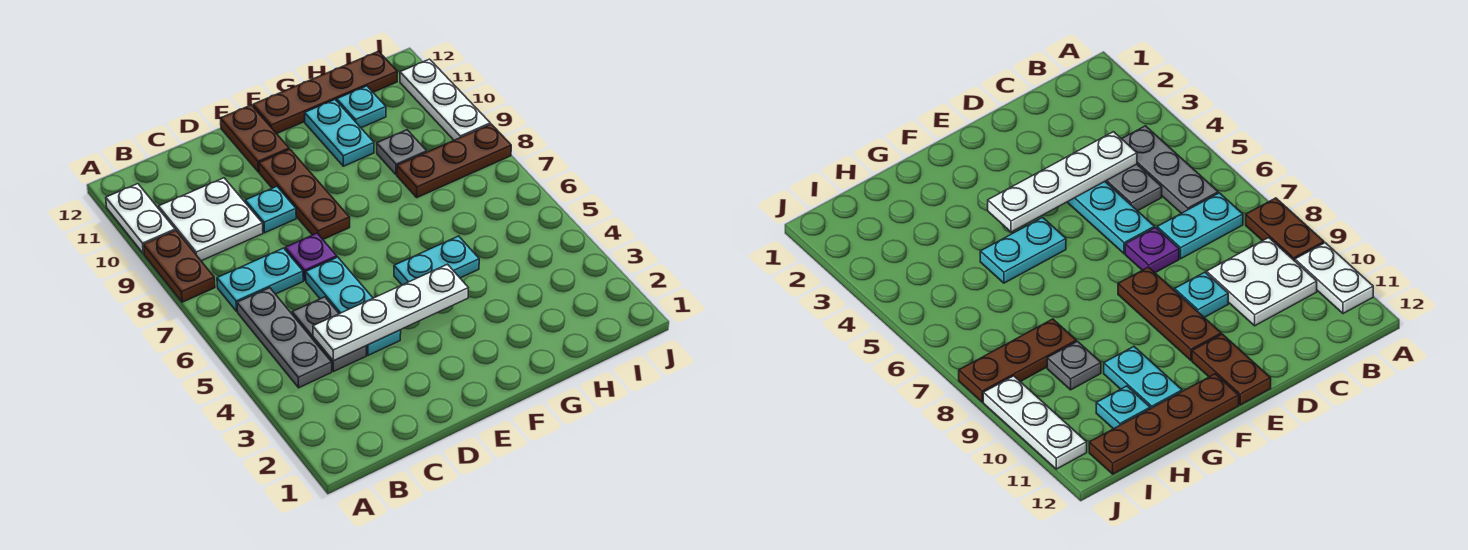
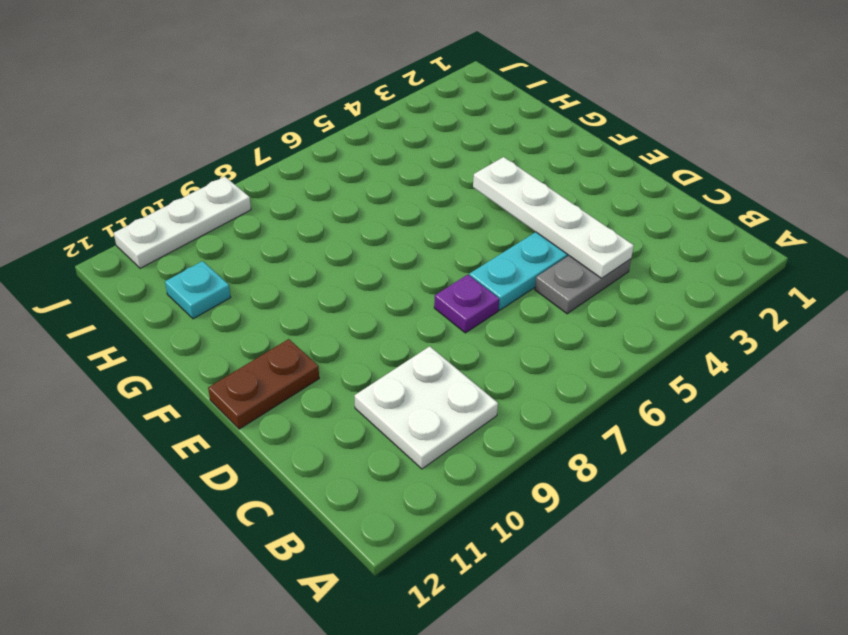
none -> brown 1x2 plate [144,230,215,302]
none -> white 1x2 plate [106,184,175,254]
none -> grey 1x3 plate [237,288,332,388]

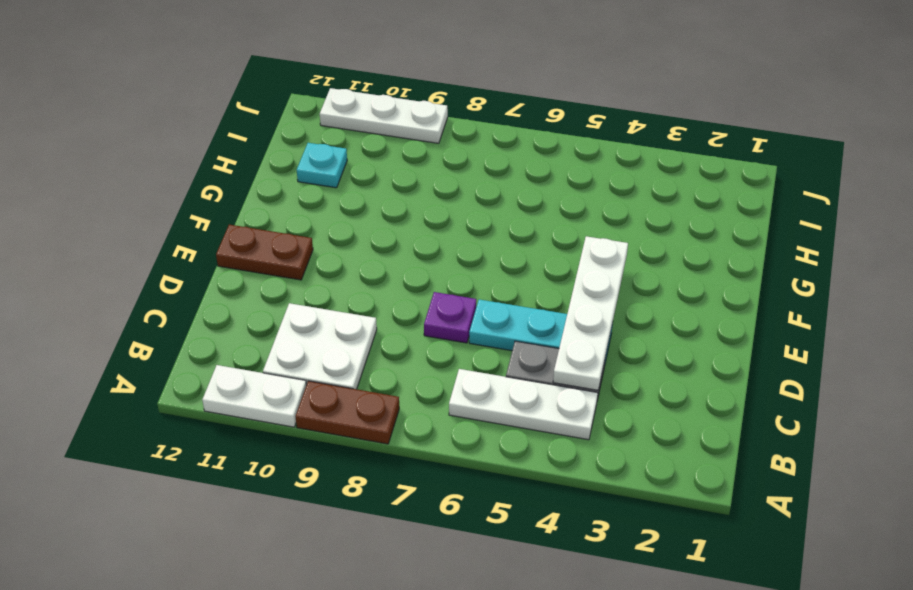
white 1x3 plate [449,369,598,440] -> grey 1x3 plate [237,288,332,388]
none -> cyan 1x2 plate [217,248,303,311]
none -> cyan 1x1 plate [245,186,296,233]
none -> brown 1x3 plate [259,149,350,239]

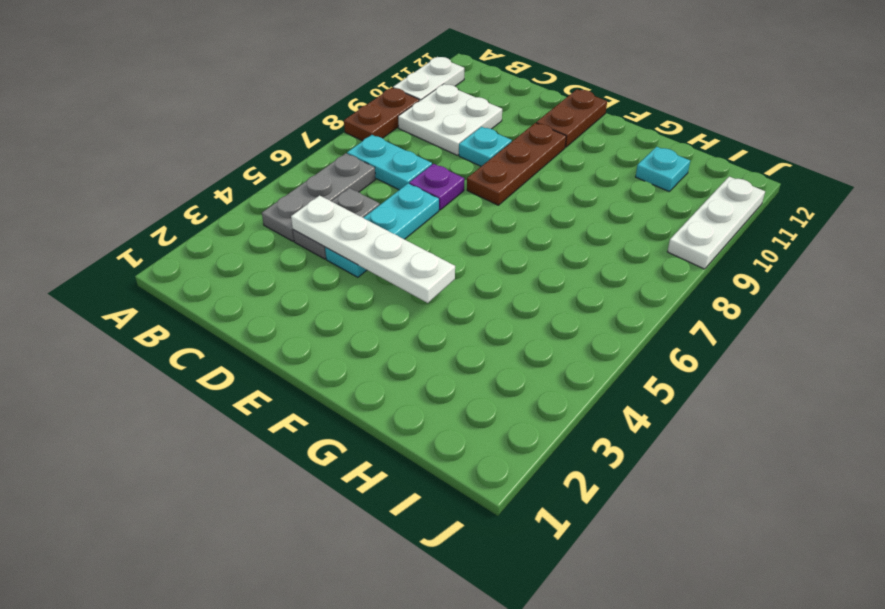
none -> cyan 1x2 plate [394,236,479,285]
none -> brown 1x4 plate [253,51,397,134]
none -> cyan 1x2 plate [305,100,374,166]

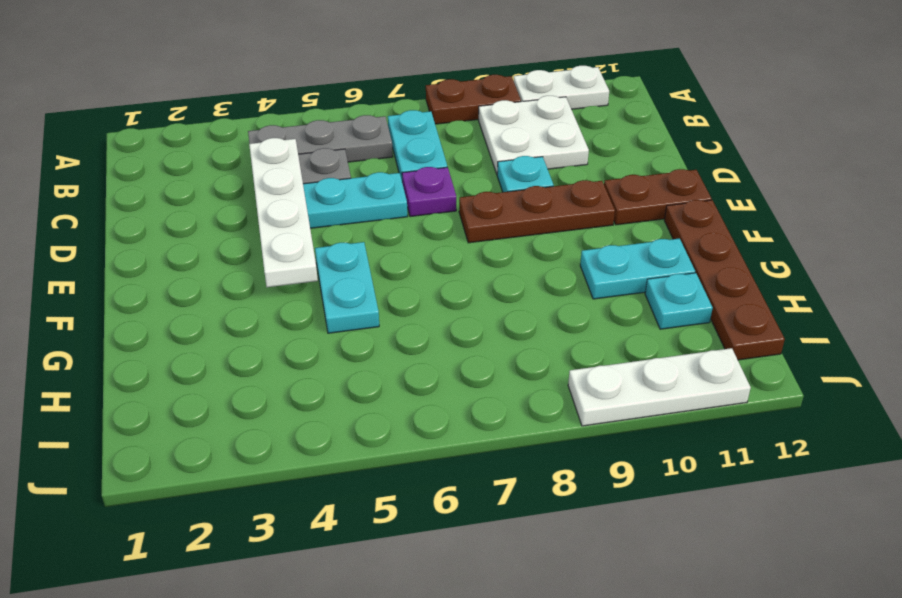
none -> brown 1x3 plate [397,124,511,197]
none -> grey 1x1 plate [377,130,427,175]

